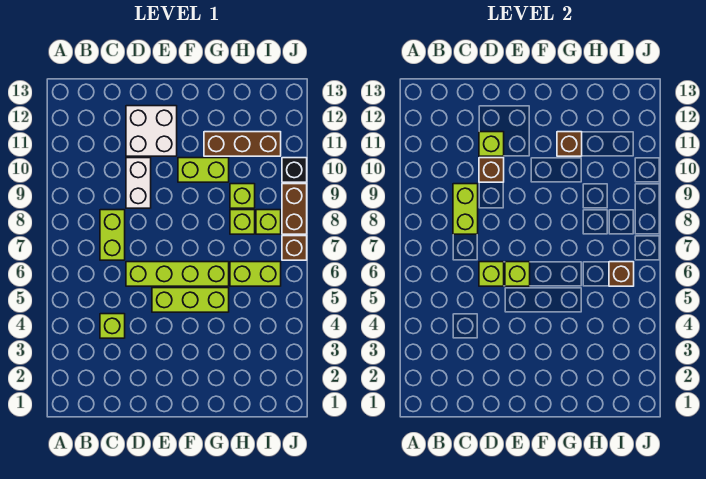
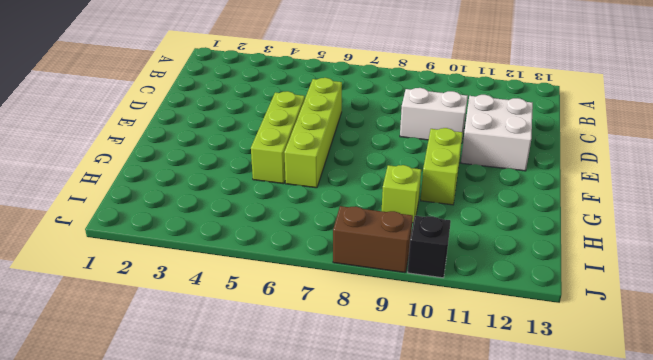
none -> lime 1x1 brick [100,314,125,338]
none -> lime 1x2 brick [100,210,125,260]
none -> brown 1x3 brick [204,132,281,156]

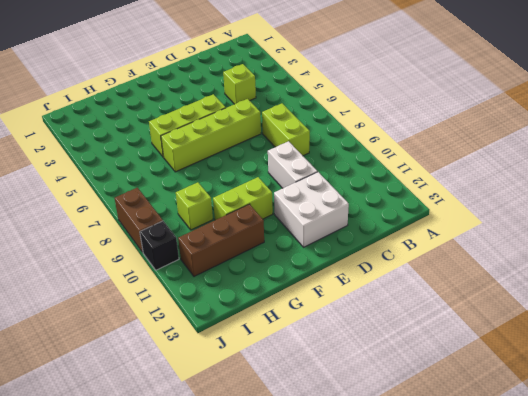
none -> lime 1x2 brick [230,262,281,286]
none -> lime 1x1 brick [230,210,255,234]
none -> lime 1x1 brick [256,210,281,234]

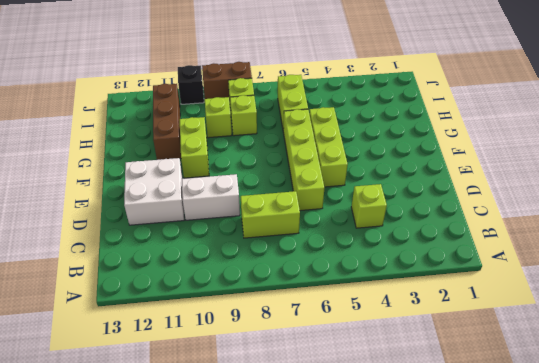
none -> brown 1x1 brick [282,236,307,260]
none -> lime 1x2 brick [453,184,478,234]
none -> lime 1x1 brick [479,262,504,286]

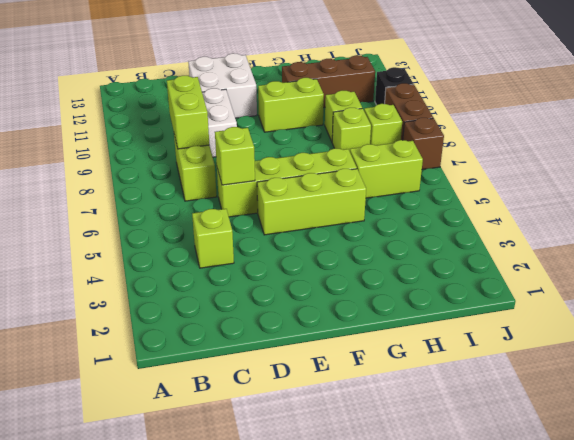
none -> brown 1x1 brick [479,158,504,182]
none -> lime 1x1 brick [479,132,504,156]
none -> lime 1x1 brick [505,262,530,286]

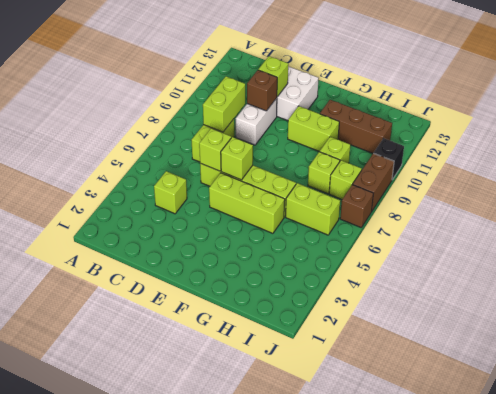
none -> brown 1x1 brick [557,132,582,156]
none -> brown 1x1 brick [609,262,634,286]

